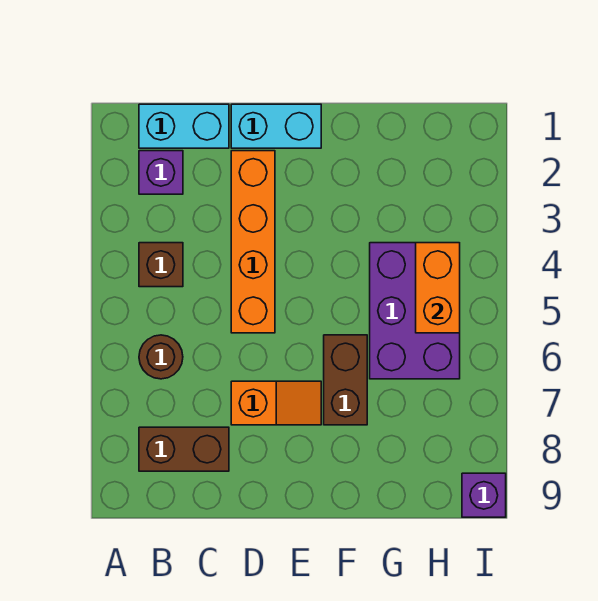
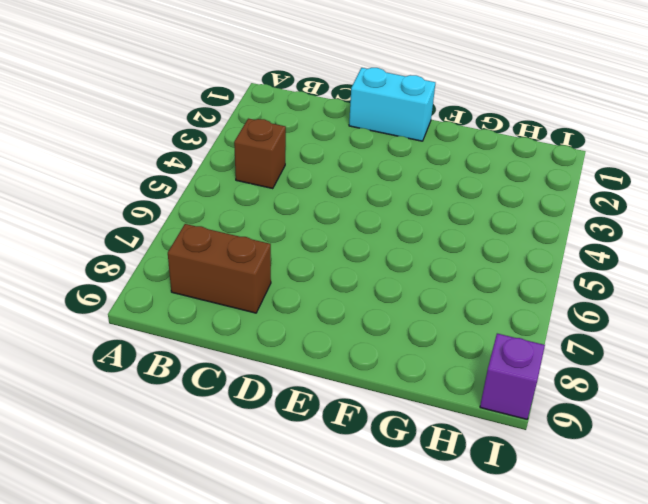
none -> cyan 1x2 brick [139,104,229,148]
none -> purple 1x1 brick [139,151,183,194]
none -> brown 1x1 round brick [139,335,183,379]

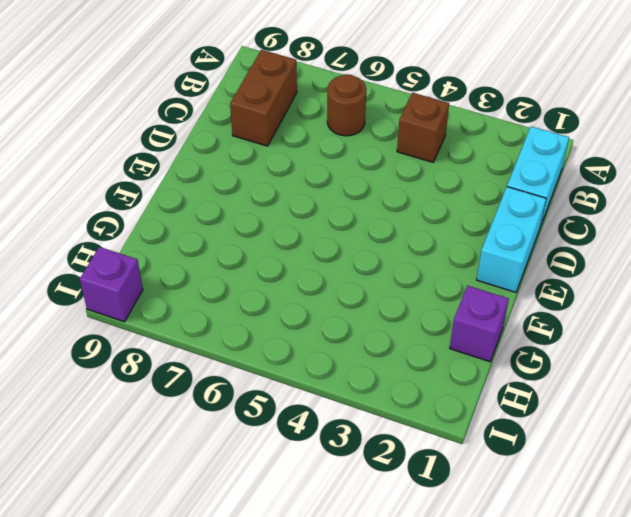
purple 1x1 brick [450,286,509,362] -> purple 1x1 brick moved to [139,151,183,194]
none -> orange 1x4 brick [231,151,275,333]
none -> orange 1x2 slope [231,381,321,425]
none -> brown 1x2 brick [324,335,367,425]

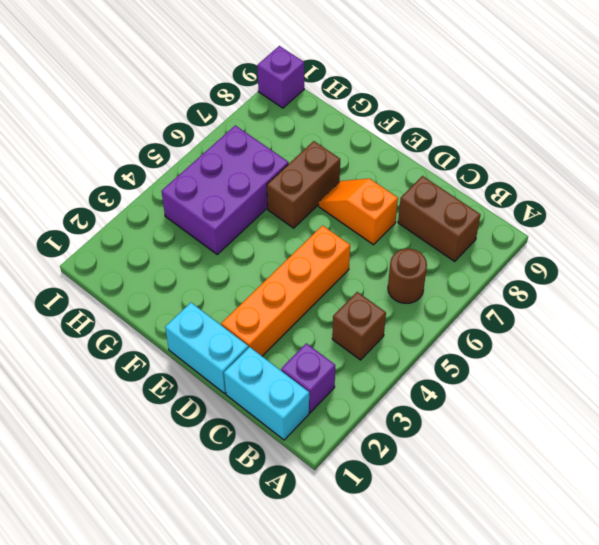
none -> orange 1x2 brick [416,243,460,333]

